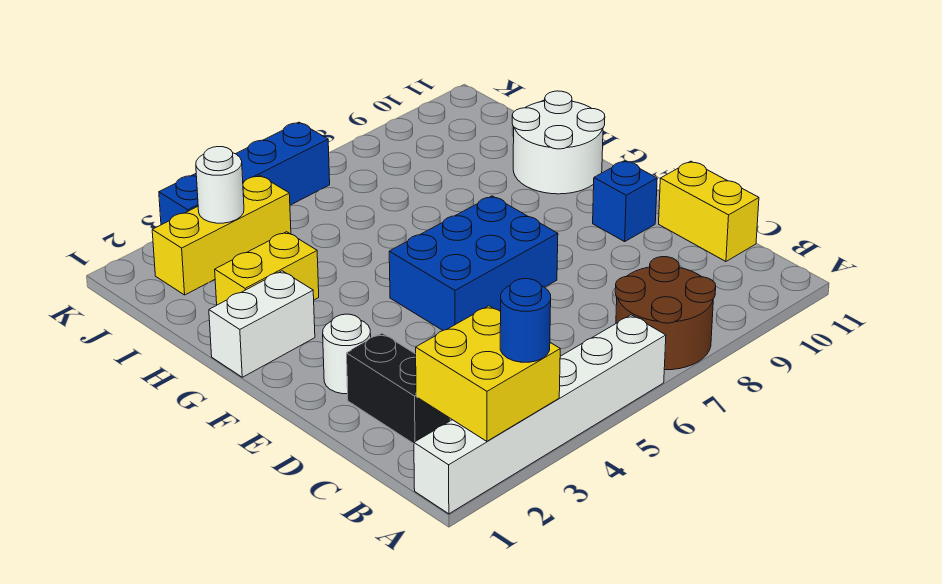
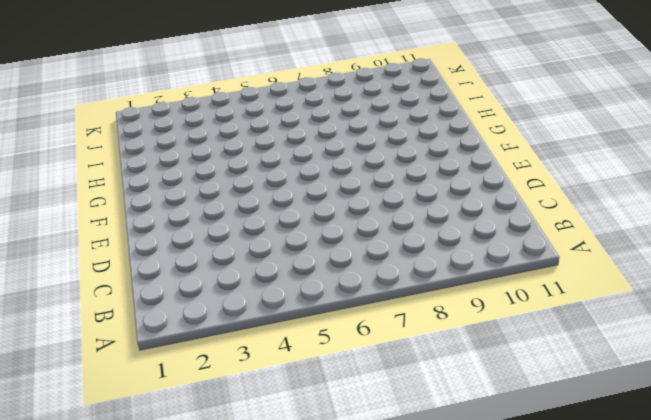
none -> white 1x6 brick [414,315,666,514]
none -> brown 2x2 round brick [615,257,716,370]
none -> black 1x2 brick [347,333,450,444]

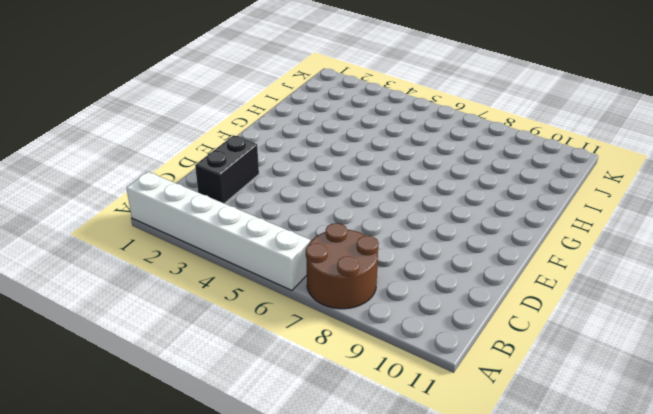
none -> yellow 1x2 brick [659,161,759,261]
none -> white 1x1 round brick [323,314,371,394]
none -> blue 2x3 brick [389,196,558,330]

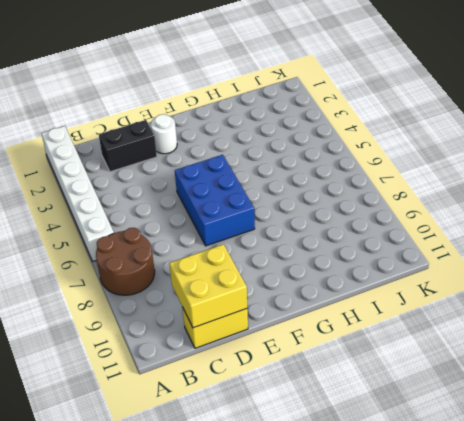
yellow 2x2 brick [169,244,247,328] -> yellow 2x2 brick moved to [416,306,560,441]
none -> blue 1x1 brick [593,161,657,242]
none -> white 1x2 brick [209,271,315,377]
none -> white 2x2 round brick [512,91,605,194]

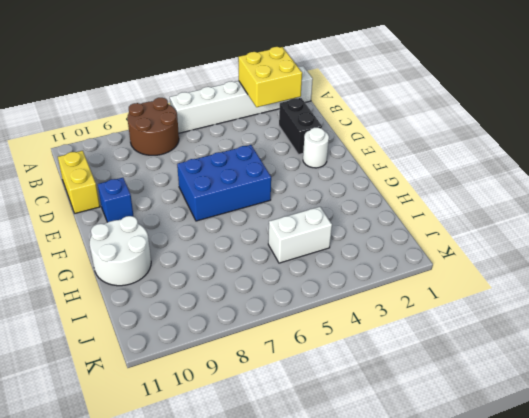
white 1x2 brick [268,207,332,263] -> white 1x2 brick moved to [209,271,315,377]
none -> yellow 1x2 brick [215,232,319,305]
none -> yellow 1x3 brick [152,175,291,295]
none -> blue 1x4 brick [159,122,330,225]

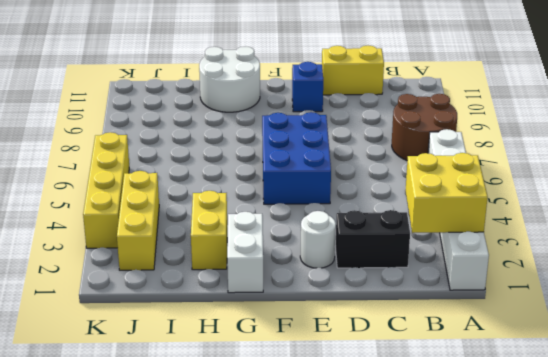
yellow 1x4 brick [83,132,129,248] -> blue 1x4 brick [159,122,330,225]
none -> white 1x1 round brick [196,147,244,223]
none -> blue 1x1 round brick [500,279,551,362]

